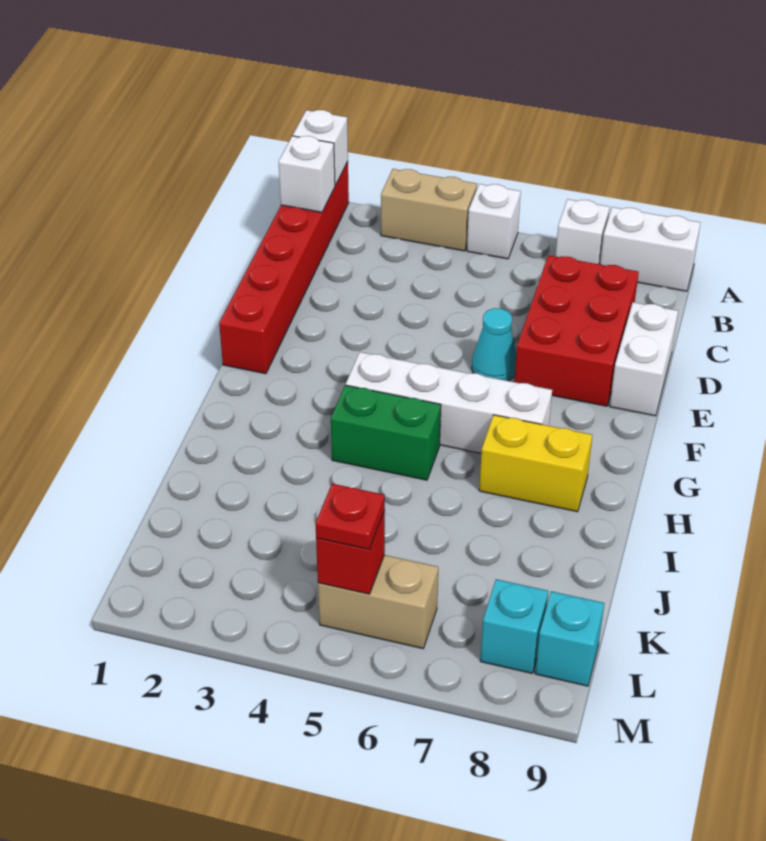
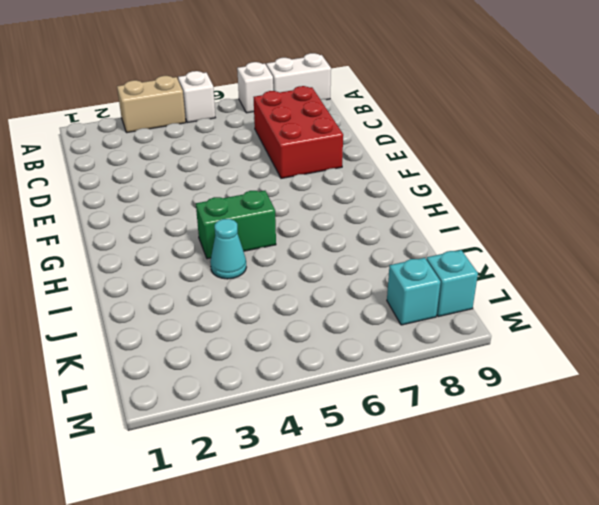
cyan 1x1 cone [210,219,246,279] -> cyan 1x1 cone moved to [472,308,516,381]
none -> red 1x6 brick [219,162,349,374]
none -> white 1x2 brick [610,302,678,416]
none -> white 1x4 brick [346,352,552,453]

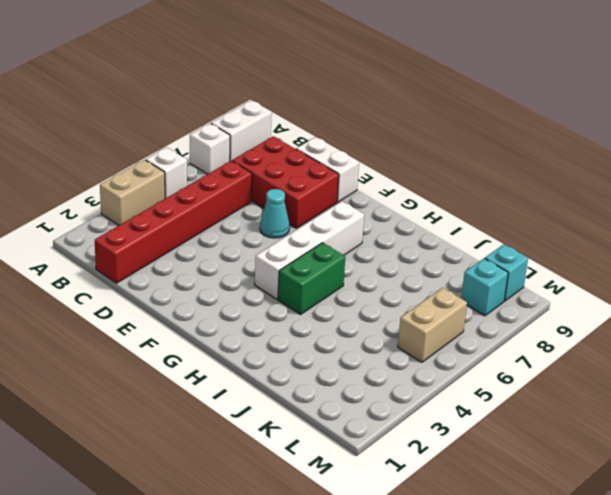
red 1x6 brick [95,161,252,283] -> red 1x6 brick turned to [219,162,349,374]
none -> yellow 1x2 brick [479,415,592,512]
none -> white 1x1 brick [293,110,348,185]
none -> white 1x1 brick [278,136,335,212]

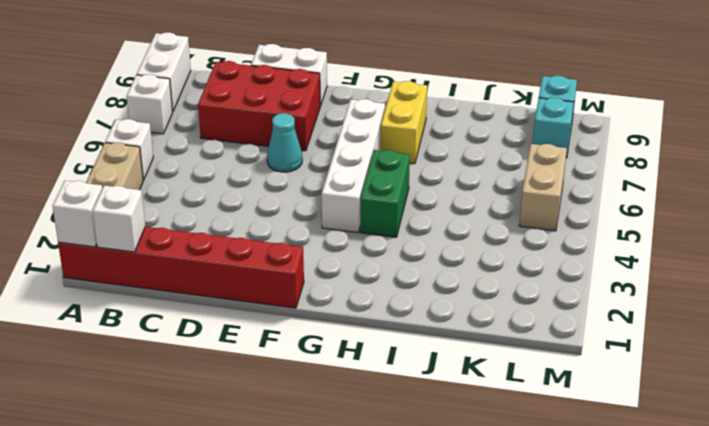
none -> red 1x1 brick [316,511,385,594]
none -> red 1x1 plate [315,484,385,549]

